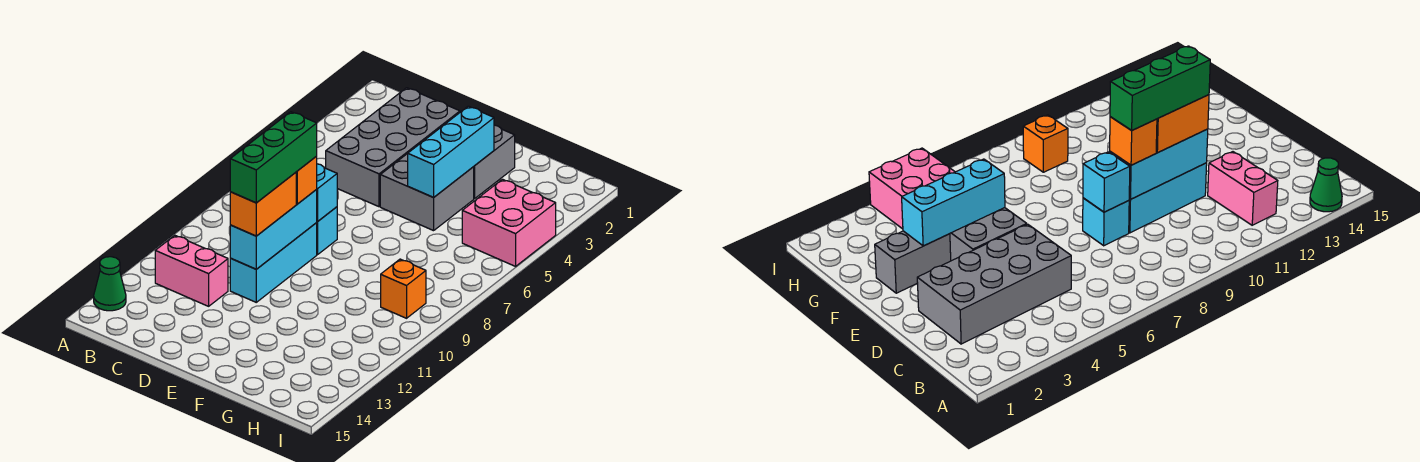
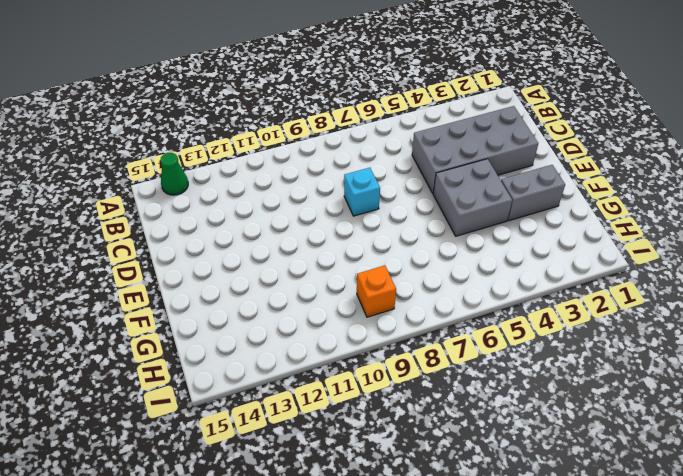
none -> pink 1x2 brick [155,235,228,306]
none -> cyan 1x3 brick [230,223,317,302]
none -> pink 2x2 brick [462,179,556,266]

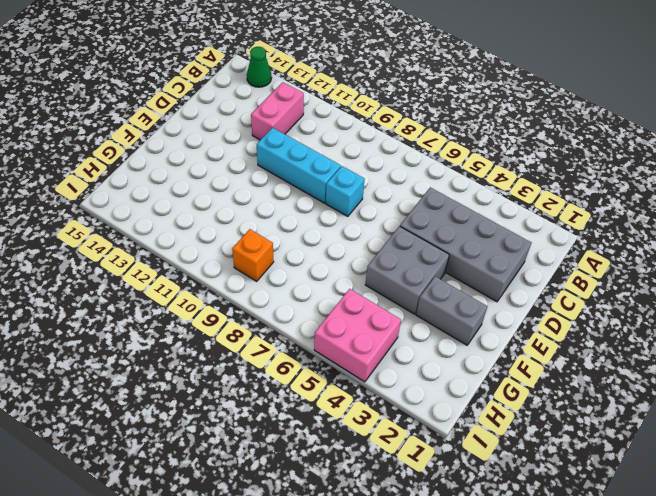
none -> cyan 1x1 brick [316,164,337,221]
none -> cyan 1x3 brick [230,190,317,269]
none -> cyan 1x3 brick [408,106,494,197]

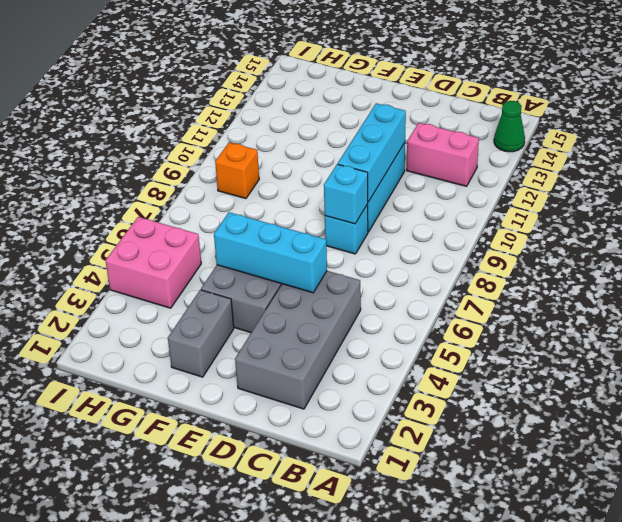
cyan 1x3 brick [214,212,327,293] -> cyan 1x3 brick turned to [408,106,494,197]
none -> orange 1x1 brick [296,156,317,204]
none -> orange 1x2 brick [230,172,296,236]
none -> green 1x3 brick [230,112,317,203]

